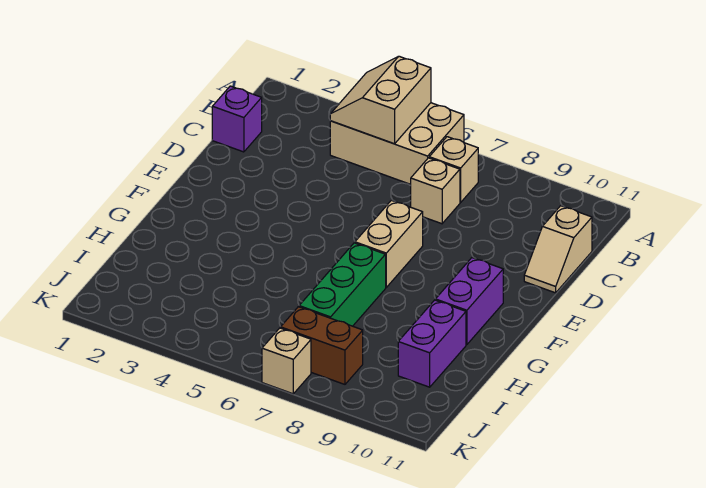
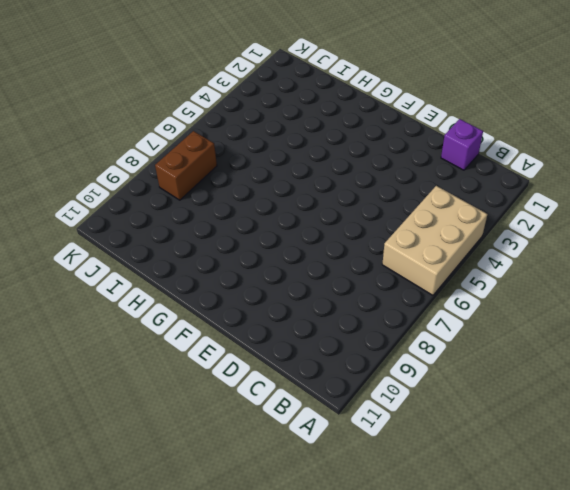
none -> tan 1x1 brick [429,137,478,202]
none -> tan 1x1 brick [411,158,460,224]
none -> tan 1x2 slope [524,206,592,293]

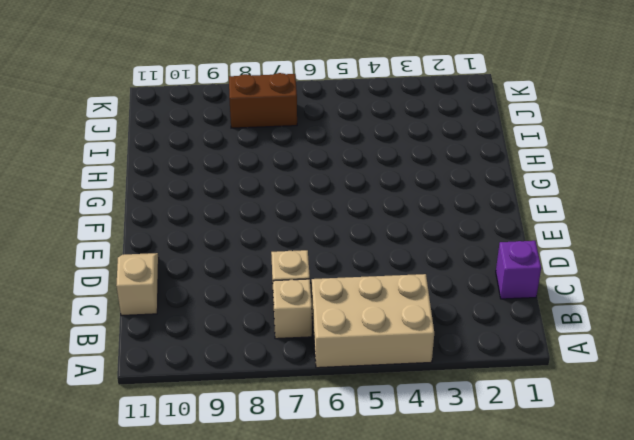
none -> tan 1x2 brick [355,200,423,287]
none -> purple 1x2 brick [435,258,503,345]
none -> green 1x3 brick [299,243,386,326]

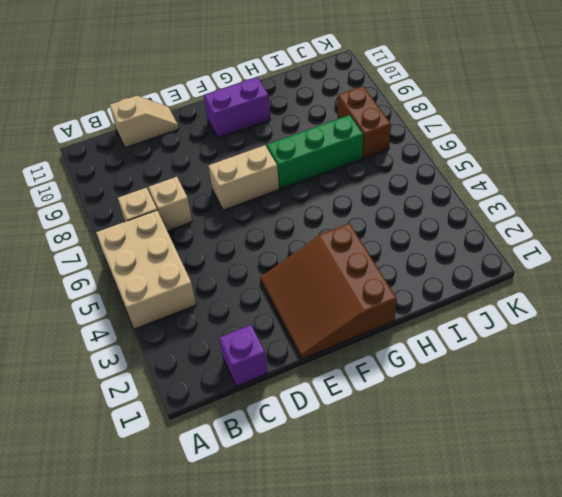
brown 3x3 slope [260,223,397,359] -> none
none -> purple 1x2 brick [398,300,466,387]
none -> tan 1x1 brick [262,328,311,394]
none -> tan 2x2 slope [330,56,431,144]

